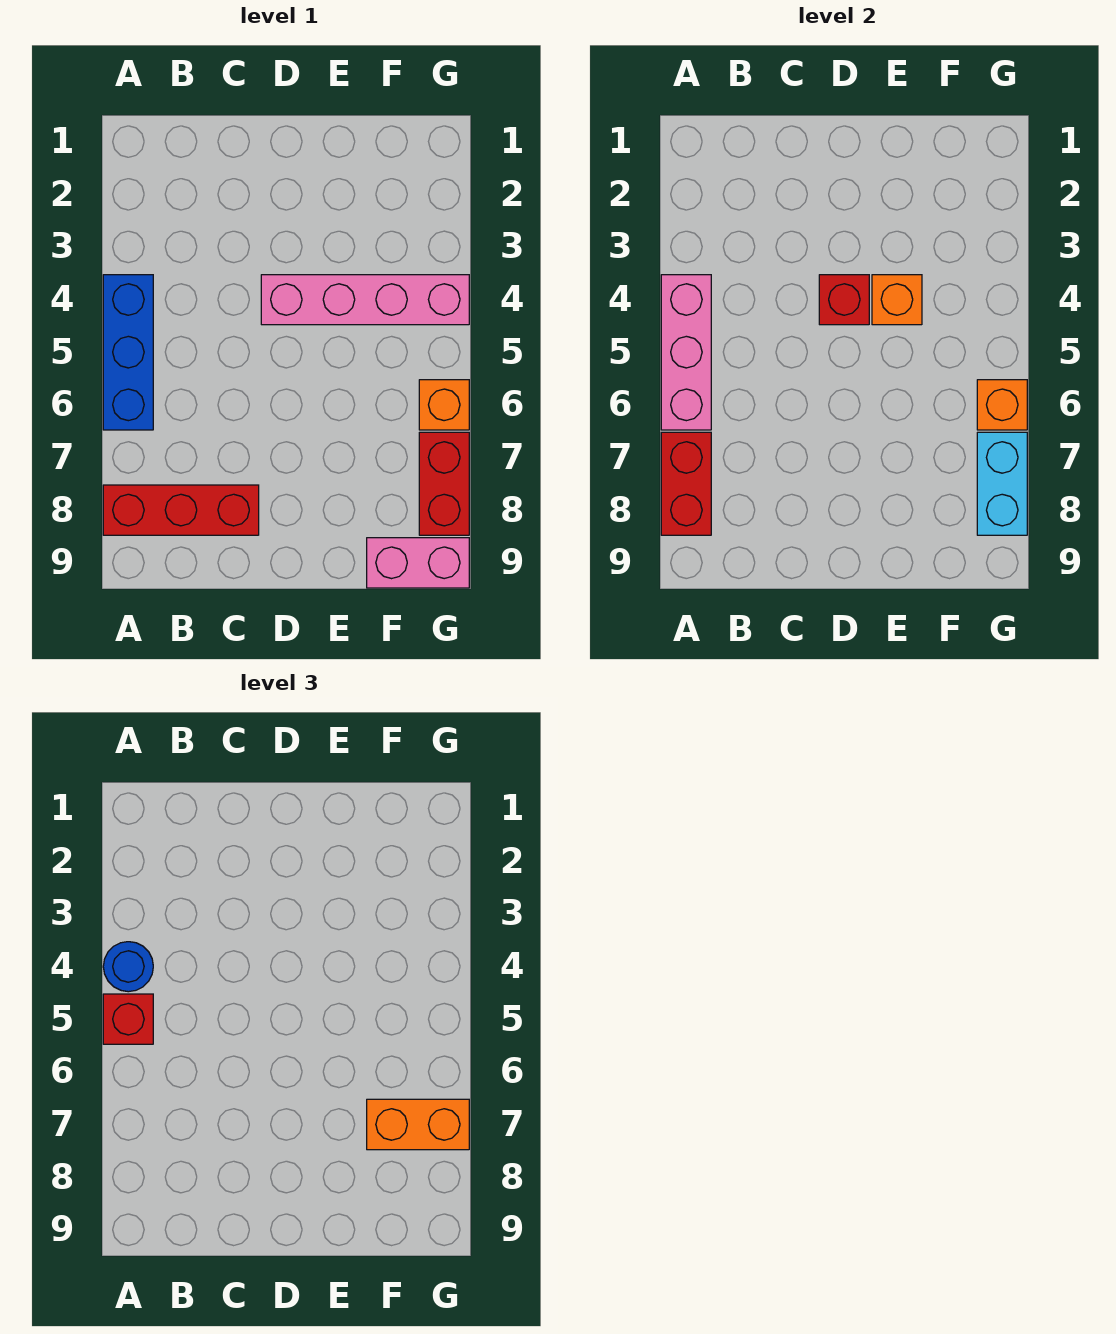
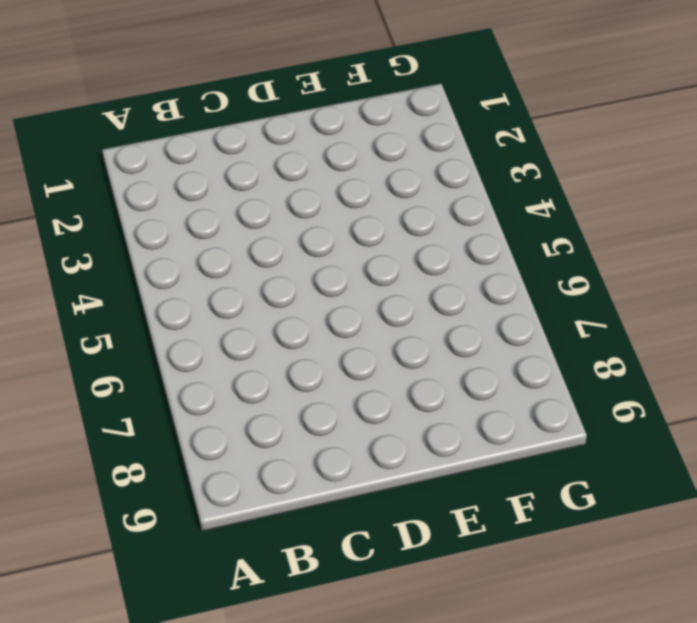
none -> blue 1x3 brick [103,275,153,430]
none -> red 1x3 brick [103,485,259,535]
none -> pink 1x4 brick [261,275,469,325]

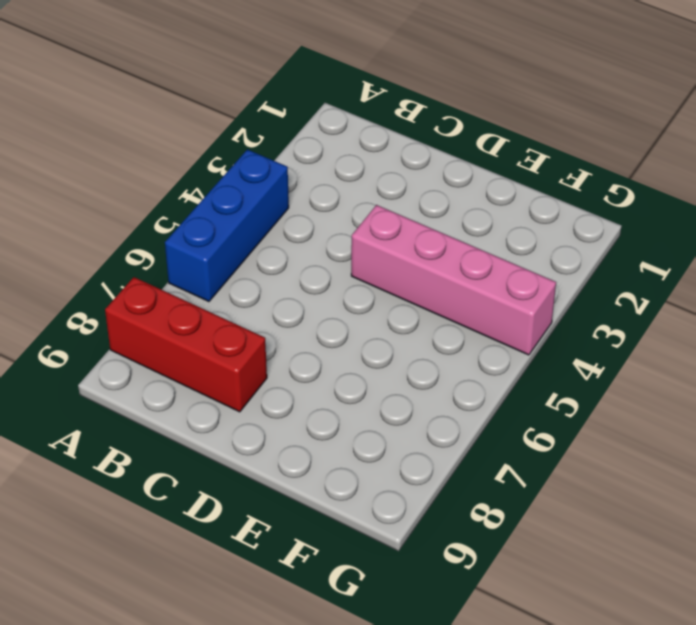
none -> pink 1x2 brick [367,538,469,588]
none -> orange 1x1 brick [419,380,469,430]
none -> red 1x2 brick [419,432,469,535]

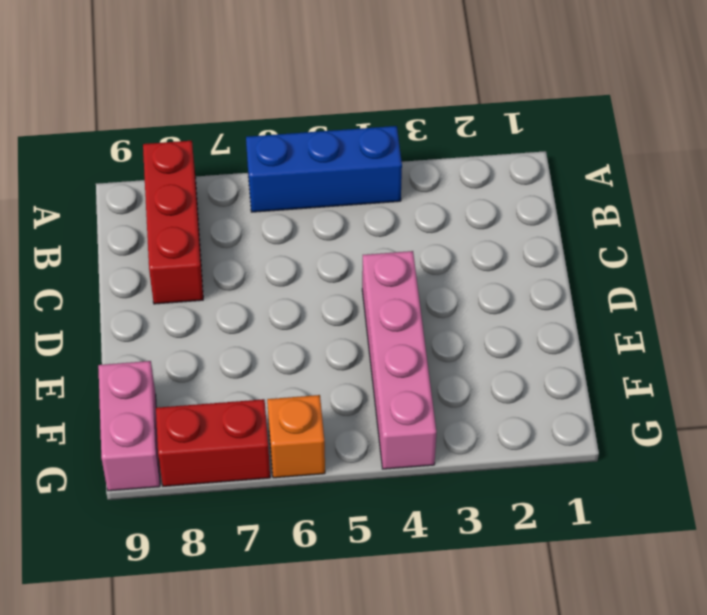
none -> pink 1x3 brick [661,275,711,430]
none -> red 1x2 brick [661,432,711,535]
none -> red 1x1 brick [819,275,869,325]

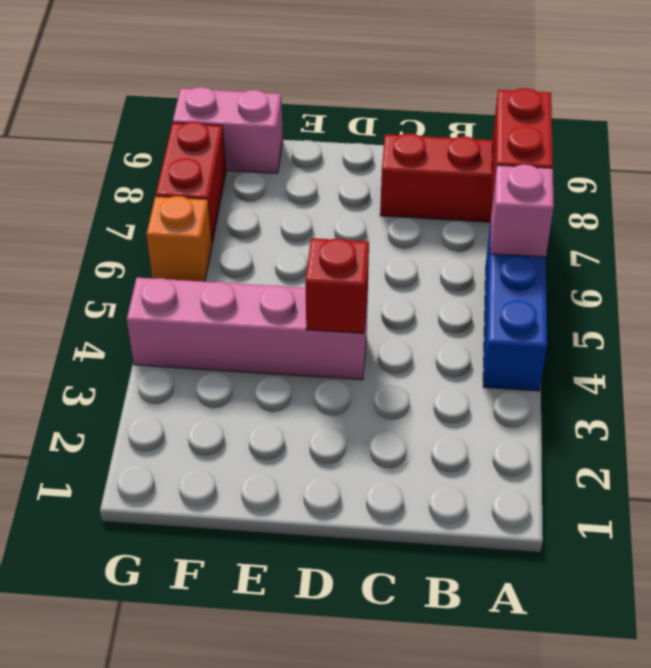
pink 1x1 brick [490,165,554,257] -> pink 1x3 brick [661,275,711,430]
none -> orange 1x1 brick [872,275,922,325]
none -> orange 1x1 brick [977,380,1027,430]
none -> cyan 1x2 brick [977,432,1027,535]

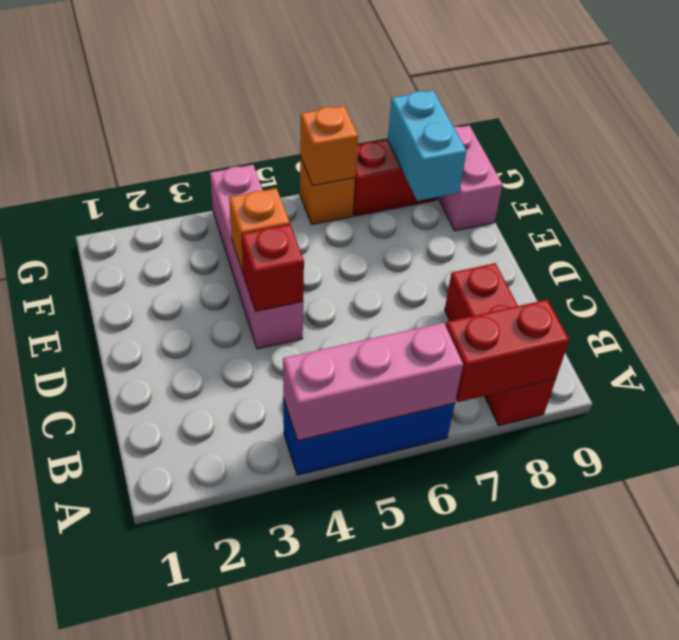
cyan 1x2 brick [388,90,467,201] -> cyan 1x2 brick turned to [977,432,1027,535]
none -> blue 1x1 round brick [103,942,153,992]
none -> red 1x1 brick [103,994,153,1044]
none -> orange 1x2 brick [367,1099,469,1150]

